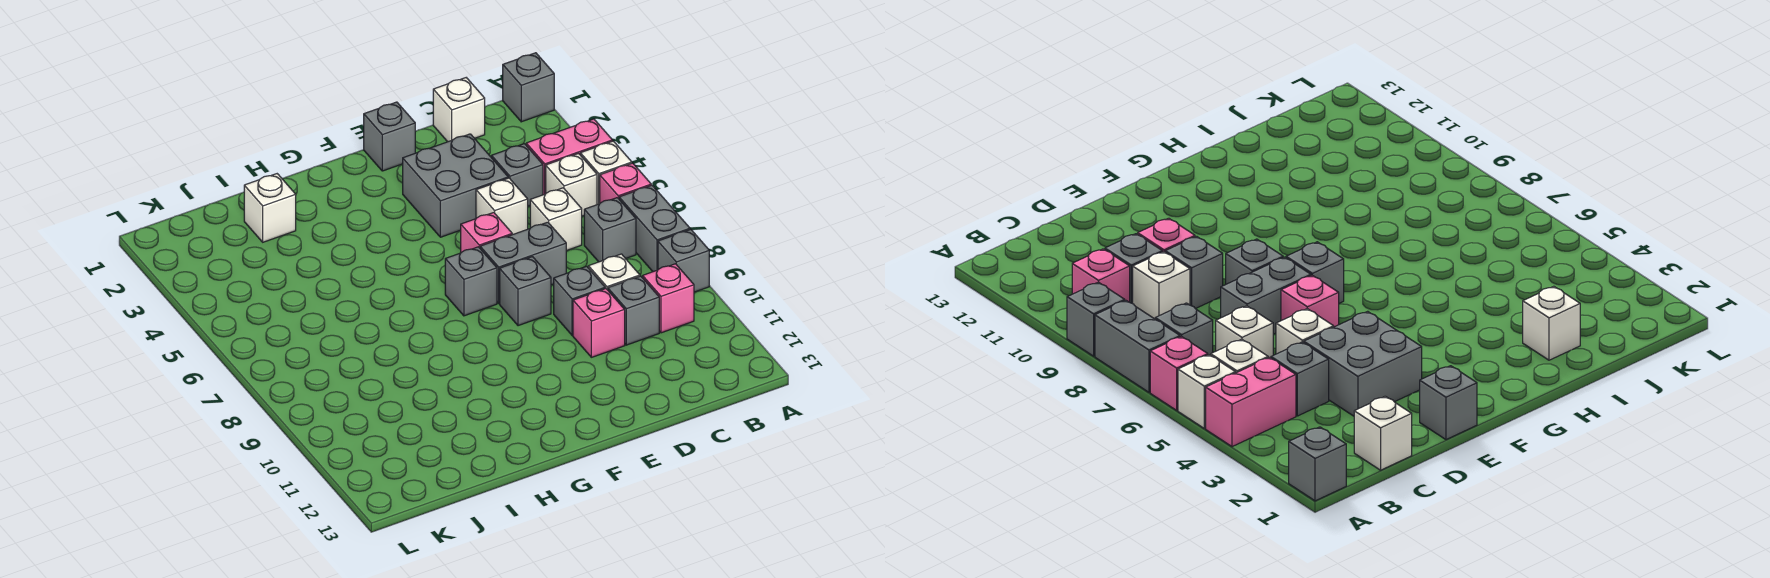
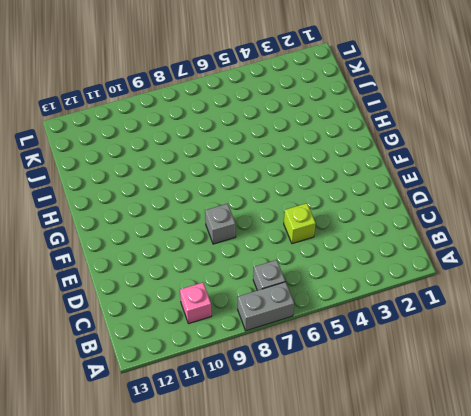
lime 1x1 brick [284,203,316,244] -> white 1x1 brick [476,178,528,235]
none -> grey 1x1 brick [503,53,554,122]
none -> pink 1x2 brick [526,119,612,195]
none -> white 1x1 brick [580,141,632,205]

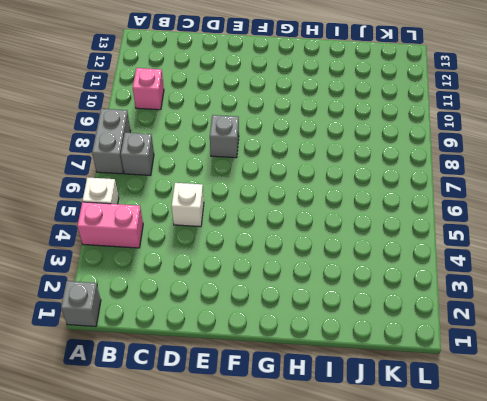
none -> pink 1x1 brick [600,163,651,203]
none -> grey 1x1 brick [658,229,709,292]
none -> white 1x1 brick [546,154,597,216]

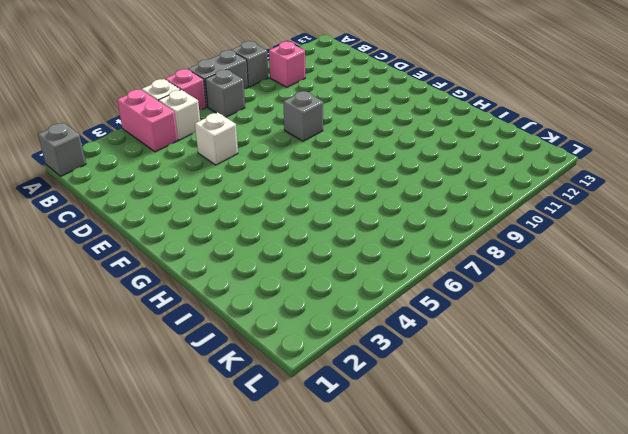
none -> white 1x1 brick [433,78,485,142]
none -> grey 1x1 brick [491,144,543,206]
none -> white 1x1 brick [530,188,582,251]

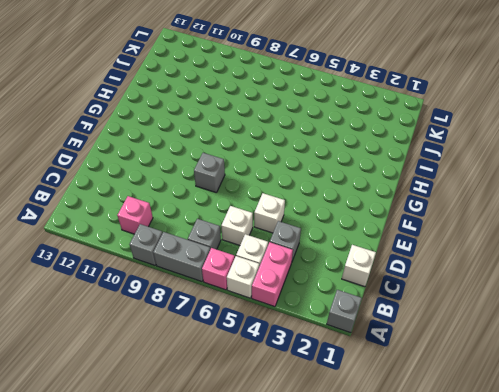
none -> white 1x1 brick [588,254,640,290]
none -> grey 1x1 brick [608,276,659,345]
none -> grey 2x2 brick [403,134,508,237]

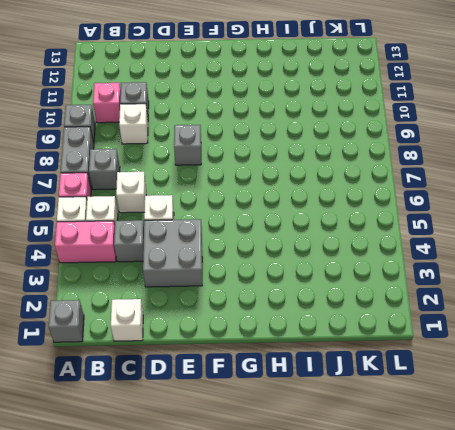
none -> grey 1x2 brick [480,222,566,303]
none -> grey 1x1 brick [554,266,605,335]
none -> pink 1x1 brick [573,288,625,357]

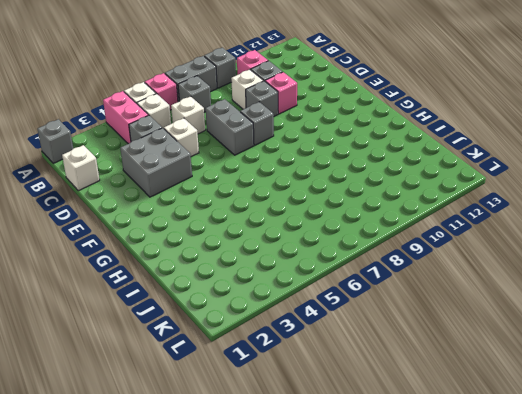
none -> grey 1x1 brick [364,102,415,171]
none -> pink 1x1 brick [461,212,512,252]
none -> grey 1x1 brick [445,247,497,316]

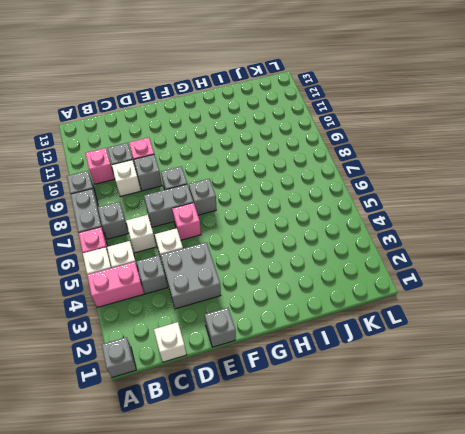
none -> white 1x1 brick [244,174,296,242]

